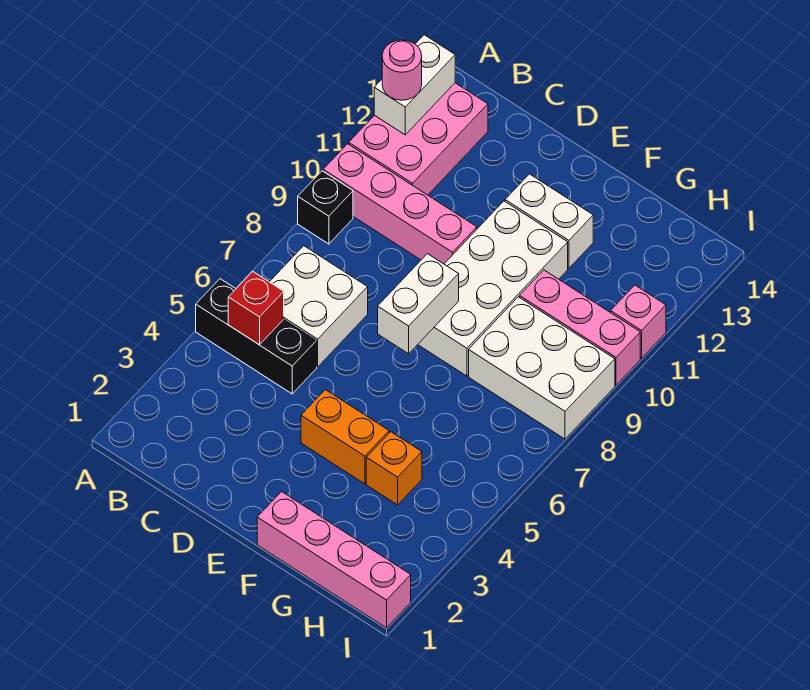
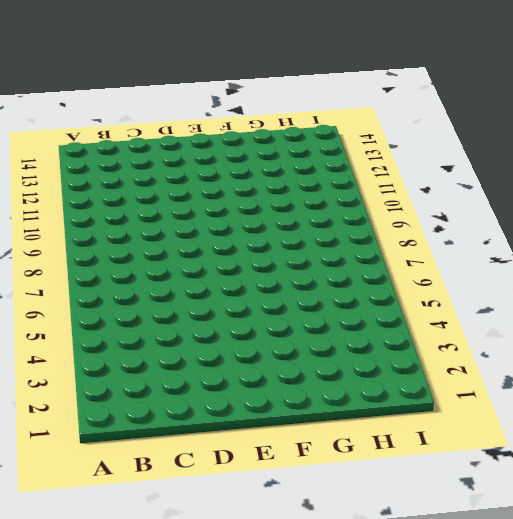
none -> black 1x3 brick [196,279,317,394]
none -> black 1x1 brick [298,171,353,244]
none -> pink 1x4 brick [323,144,477,264]

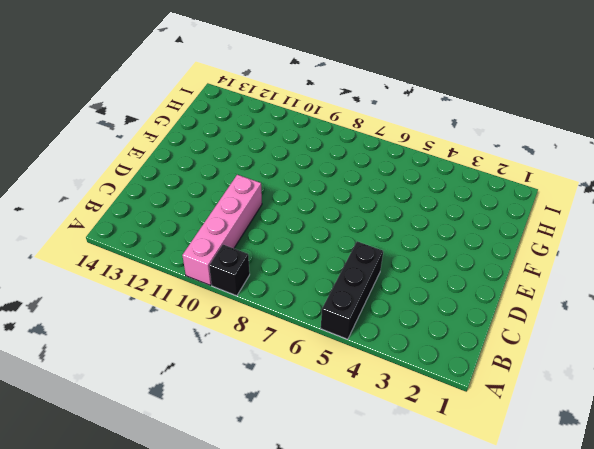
none -> pink 2x3 brick [349,83,488,195]
none -> white 2x2 brick [270,246,368,367]
none -> orange 1x2 brick [301,390,389,484]

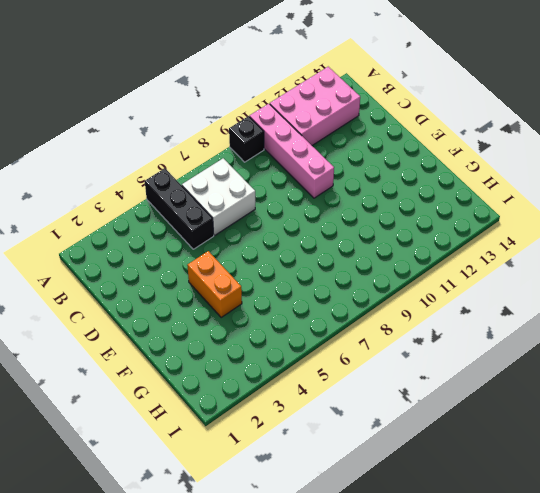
none -> white 2x4 brick [418,201,568,376]
none -> white 1x2 brick [505,174,593,268]
none -> pink 1x4 brick [257,492,411,628]

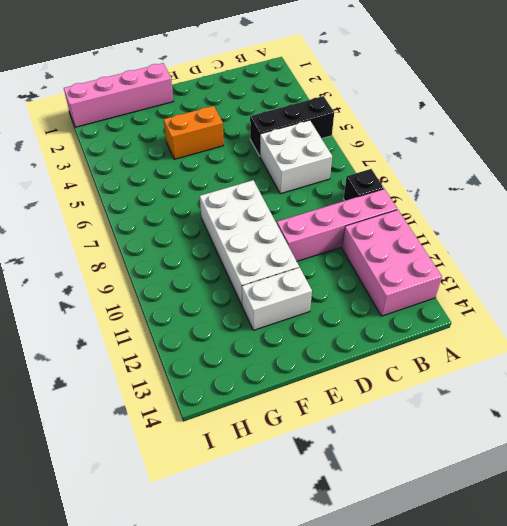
none -> orange 1x1 brick [366,432,422,505]
none -> white 2x3 brick [469,297,615,439]
none -> pink 1x3 brick [520,270,640,385]

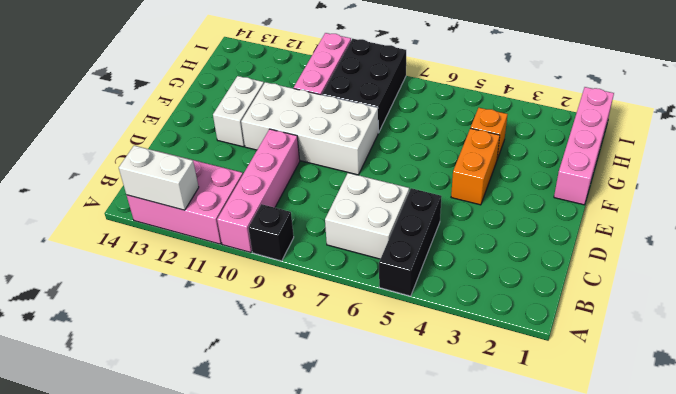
black 2x3 brick [322,39,406,133] -> white 2x3 brick [469,297,615,439]
none -> pink 1x1 brick [611,285,666,358]
none -> red 1x1 brick [228,271,284,345]
none -> white 1x2 brick [378,254,459,354]

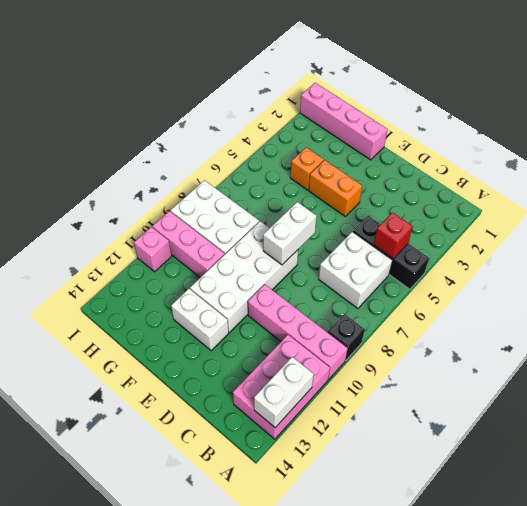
none -> pink 1x1 round brick [382,40,422,100]

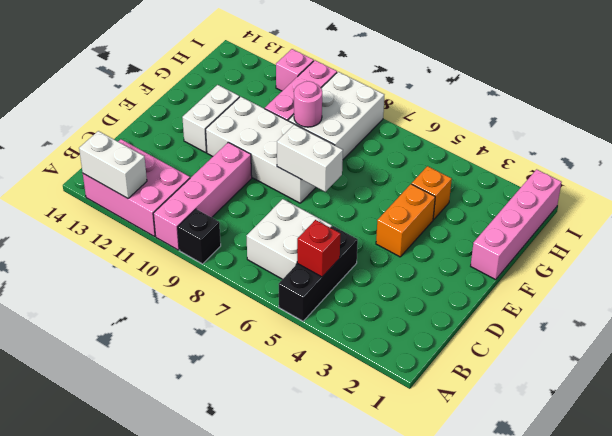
pink 1x1 round brick [294,81,322,127] -> pink 1x1 round brick moved to [382,40,422,100]

